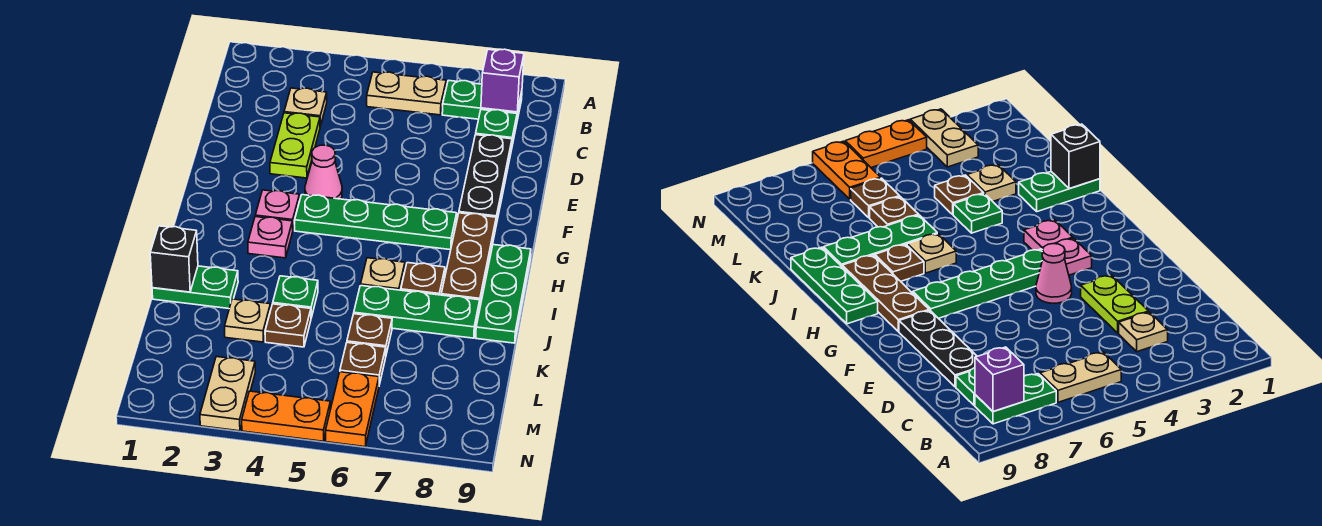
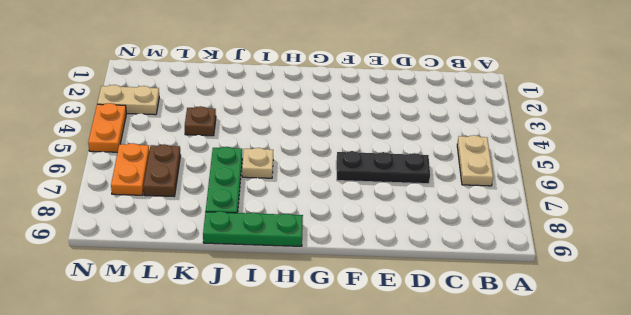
black 1x3 plate [336,151,430,184] -> black 1x3 plate moved to [459,135,512,225]
brown 1x2 plate [143,144,181,196] -> brown 1x1 plate [340,343,386,385]
orange 1x2 plate [111,143,149,195] -> orange 1x2 plate turned to [326,372,379,447]
none -> green 1x2 plate [442,80,522,120]
none -> tan 1x1 plate [284,88,327,126]
none -> green 1x1 plate [476,110,517,145]

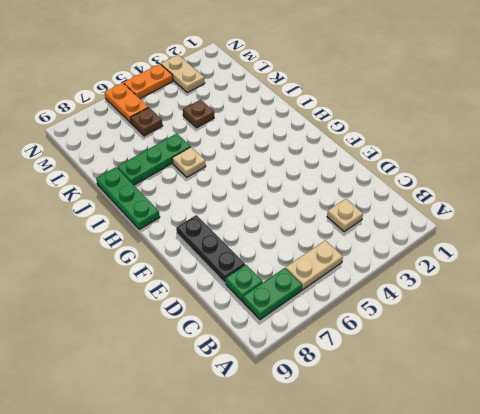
none -> lime 1x2 plate [270,113,320,178]
none -> pink 1x1 cone [305,145,342,199]
none -> pink 1x1 plate [255,190,300,229]

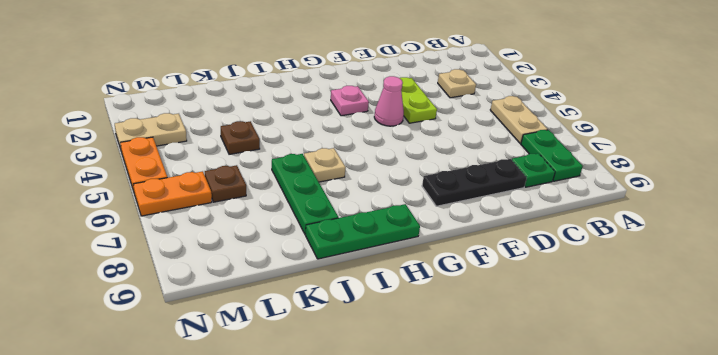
lime 1x2 plate [400,77,437,123] -> lime 1x2 plate turned to [270,113,320,178]
none -> green 1x4 plate [295,195,457,250]
none -> brown 1x3 plate [441,213,496,309]
none -> pink 1x1 plate [248,217,293,258]

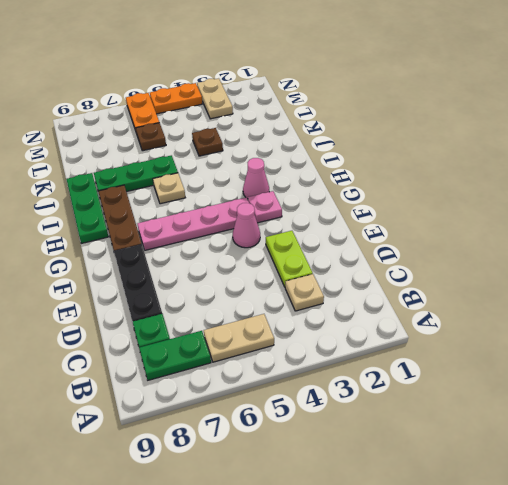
pink 1x4 plate [137,197,249,250] -> green 1x4 plate [295,195,457,250]
pink 1x1 cone [243,158,269,199] -> pink 1x1 plate [248,217,293,258]
none -> brown 1x1 plate [401,263,445,295]
none -> green 1x2 plate [152,266,238,309]
none -> green 1x1 plate [273,276,318,318]

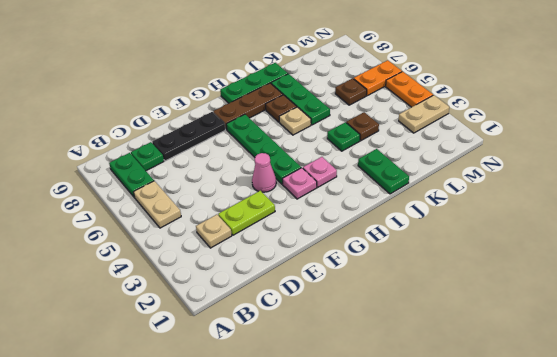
none -> tan 1x1 plate [225,299,271,342]
none -> brown 1x1 plate [347,314,392,354]
none -> purple 1x1 brick [481,49,524,112]

